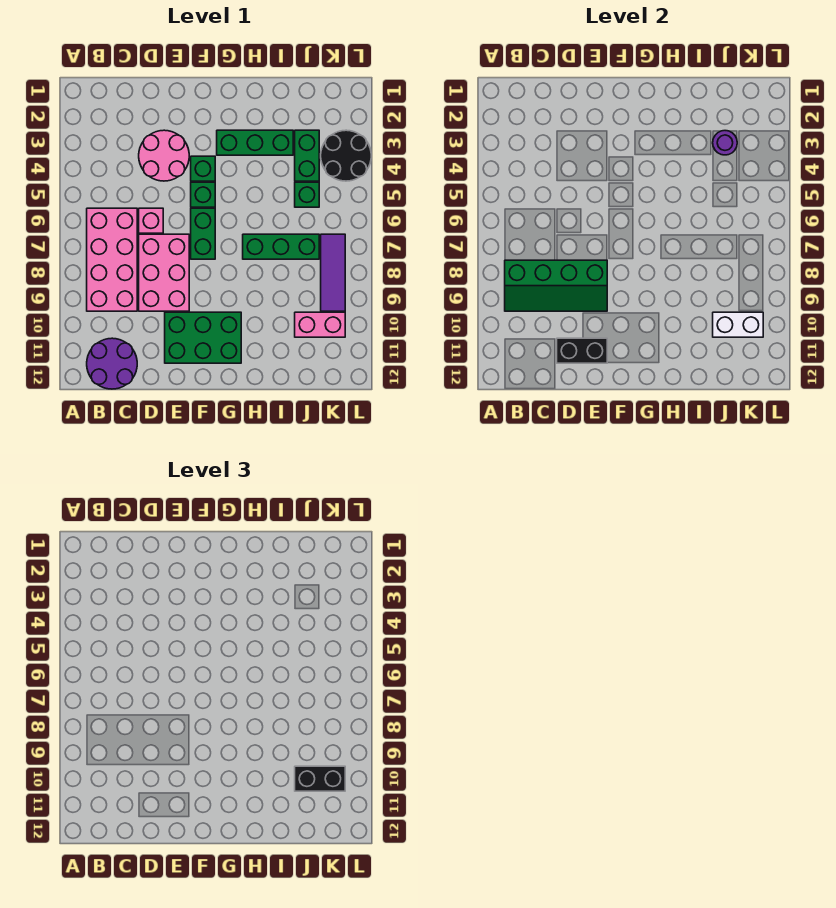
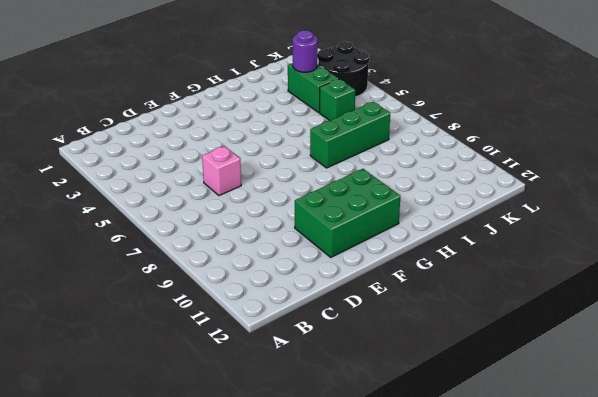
none -> pink 2x4 brick [87,208,137,311]
none -> purple 2x2 round brick [87,338,137,389]
none -> pink 2x2 round brick [139,130,189,181]

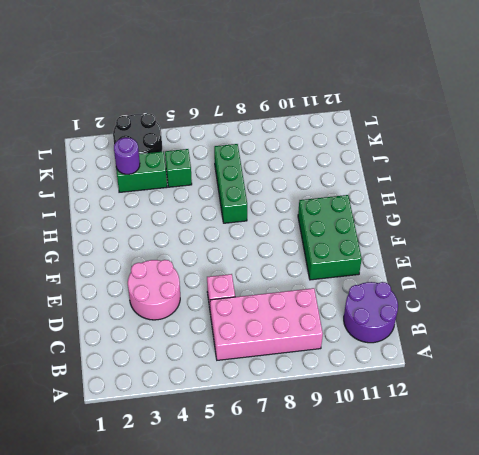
none -> pink 2x3 brick [139,234,189,311]
none -> green 1x1 brick [191,156,215,181]
none -> green 1x1 brick [191,182,215,207]

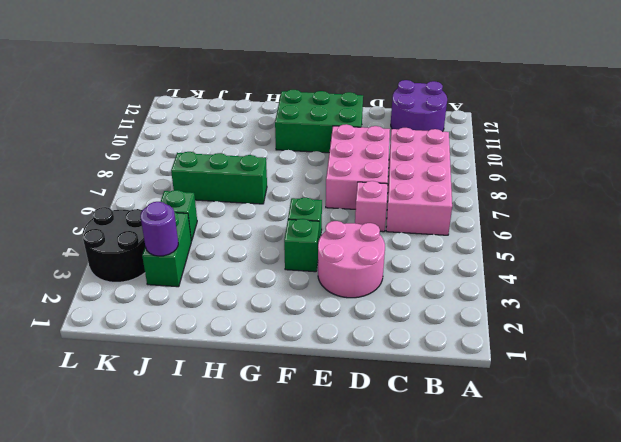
none -> green 1x2 brick [191,208,215,259]
none -> green 1x3 brick [217,130,293,155]
none -> pink 1x2 brick [295,312,345,337]

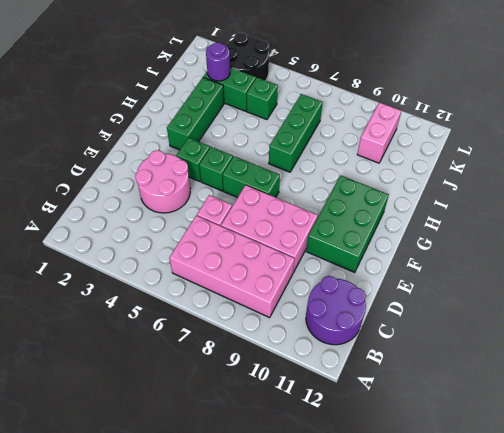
none -> purple 1x3 tile [321,234,345,311]
none -> green 2x4 slope [505,260,607,311]
none -> black 1x2 brick [557,338,607,363]

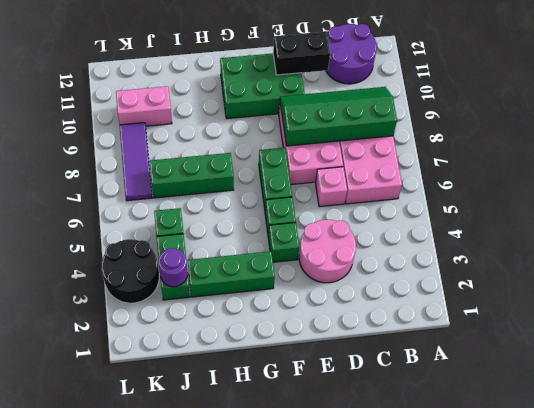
none -> white 1x2 brick [713,312,763,337]
none -> black 1x2 brick [295,766,345,791]

